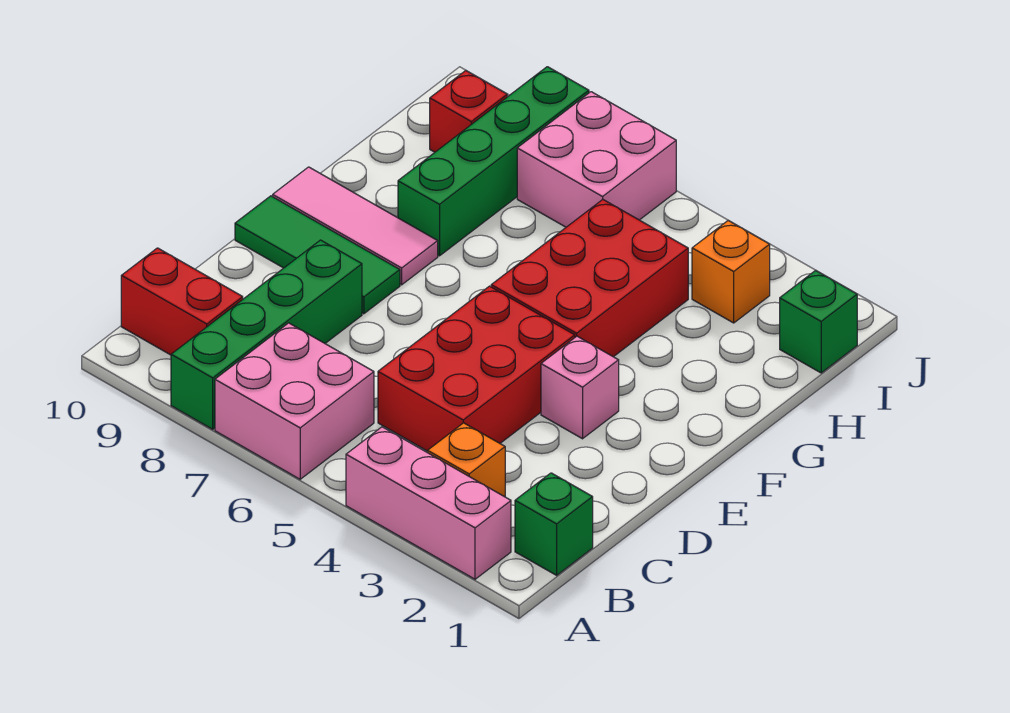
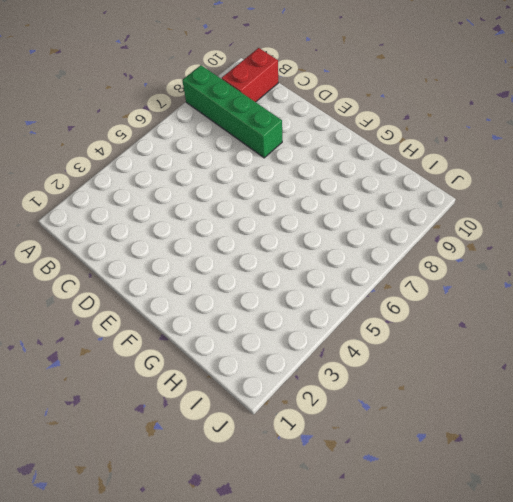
none -> pink 1x3 brick [346,427,511,579]
none -> pink 2x2 brick [215,323,374,479]
none -> green 1x1 brick [515,473,593,575]

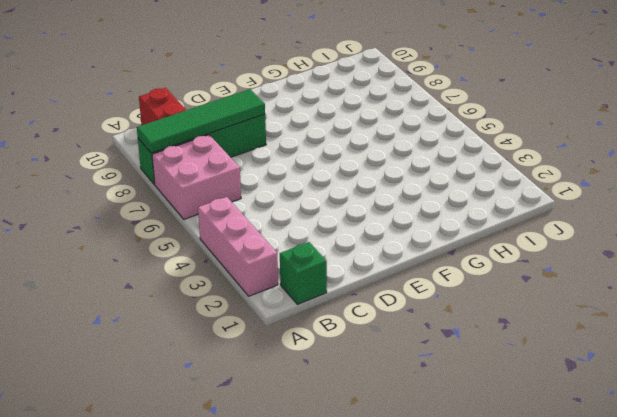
green 1x4 tile [137,89,265,153] -> none
none -> orange 1x1 brick [428,423,505,497]
none -> red 2x3 brick [378,286,575,451]
none -> pink 1x1 brick [541,336,619,439]

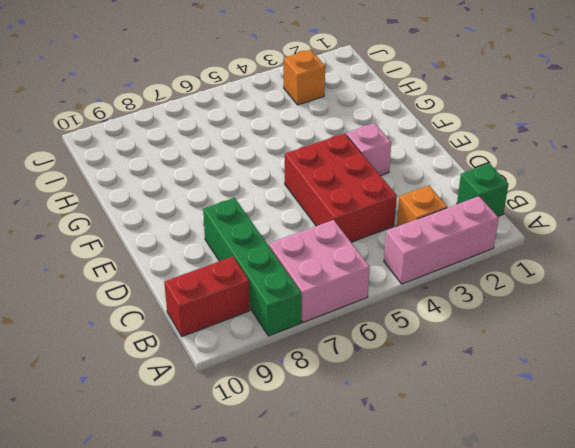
none -> green 1x3 tile [235,196,400,314]
none -> red 2x3 brick [491,200,688,357]
none -> pink 1x3 tile [273,167,438,285]

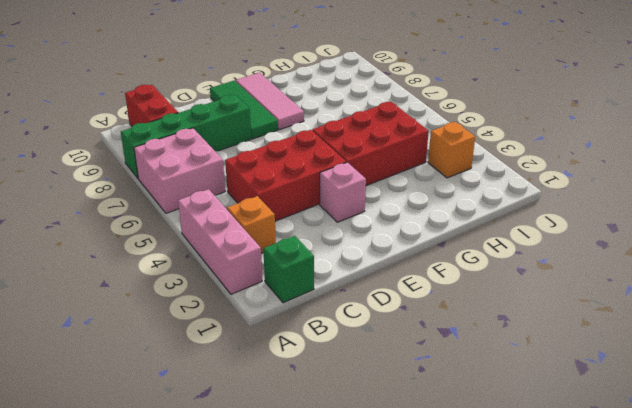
none -> green 1x4 brick [398,67,589,256]
none -> green 1x1 brick [780,270,857,373]
none -> pink 2x2 brick [517,92,676,227]

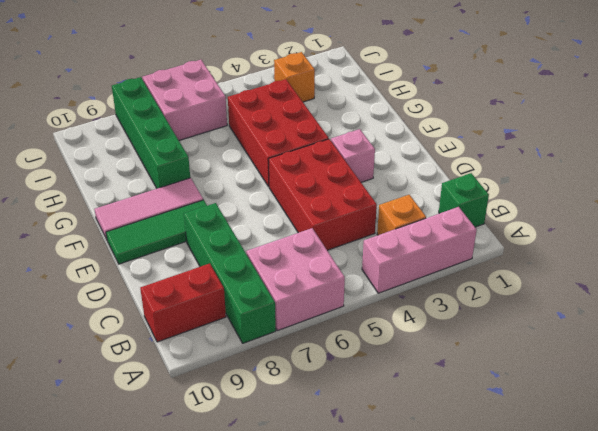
none -> green 1x1 brick [780,270,857,373]
none -> red 1x1 brick [430,71,507,152]

